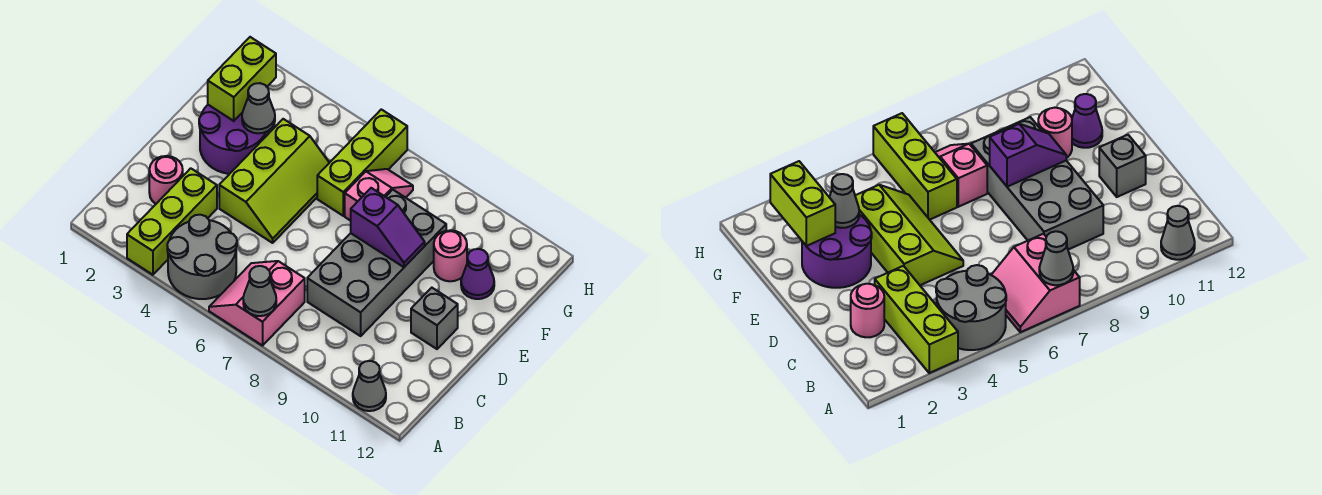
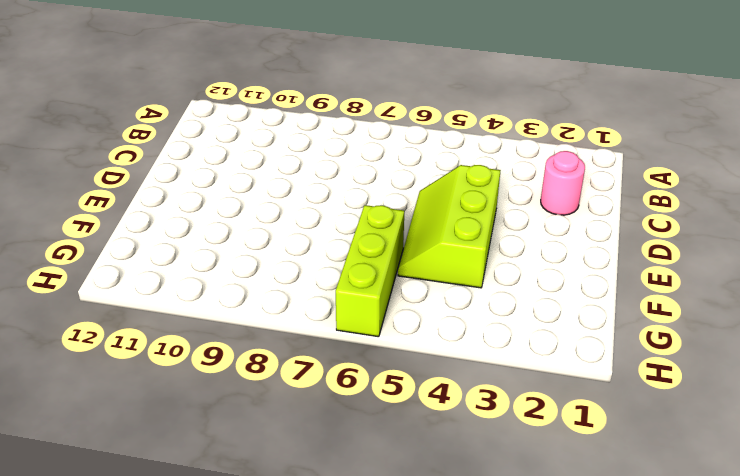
none -> lime 1x3 brick [127,168,217,275]
none -> grey 2x2 round brick [167,215,237,299]
none -> pink 2x2 slope [209,261,305,346]

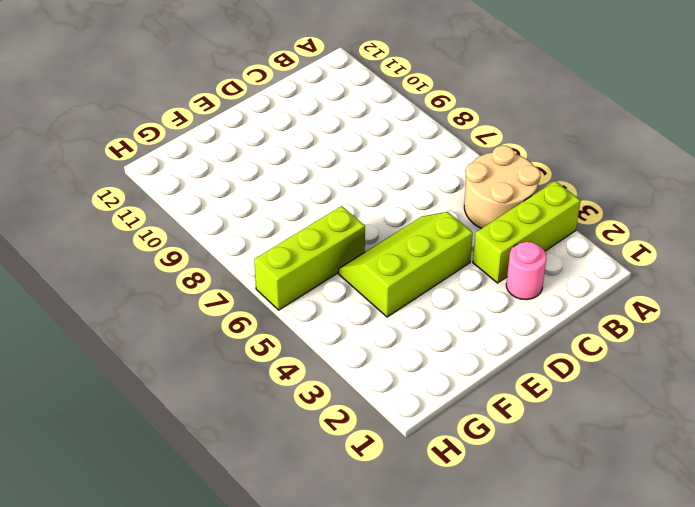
tan 2x2 round brick [464,145,540,229] -> grey 2x2 round brick [167,215,237,299]
none -> pink 2x2 slope [209,261,305,346]
none -> grey 1x1 cone [353,361,386,411]
none -> grey 2x4 brick [307,190,446,336]

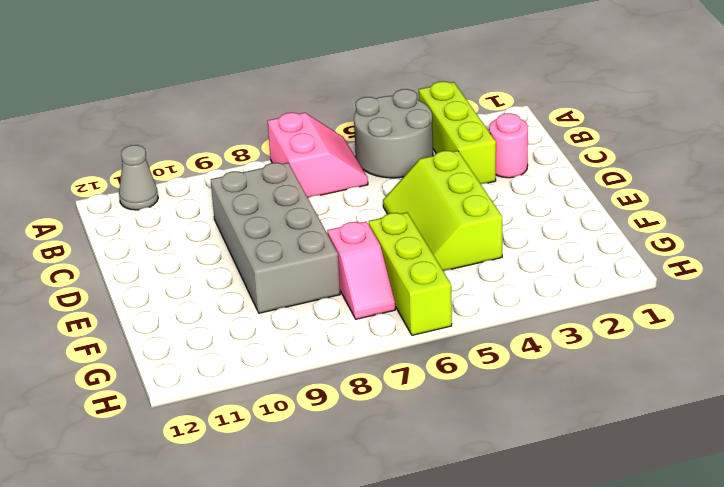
none -> grey 1x1 brick [411,288,458,349]
none -> purple 2x2 round brick [199,105,268,174]
none -> pink 1x1 round brick [434,230,467,281]

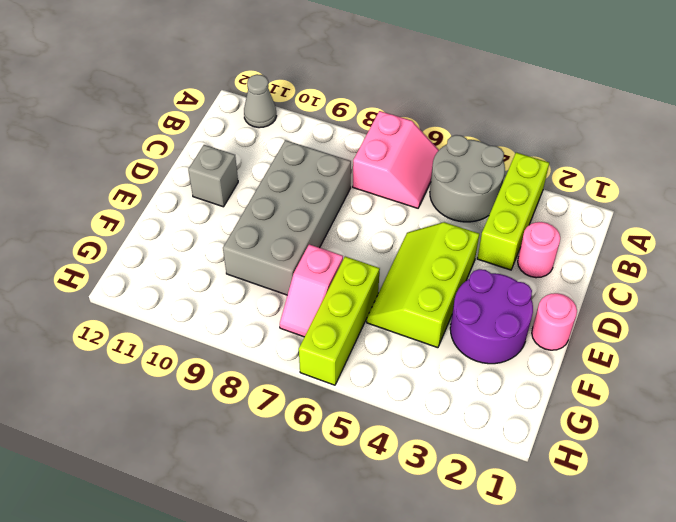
pink 1x1 round brick [532,293,577,350] -> pink 1x1 round brick moved to [434,230,467,281]
none -> purple 1x1 cone [461,249,494,299]
none -> grey 1x1 cone [243,266,276,316]
none -> purple 1x2 slope [351,188,425,267]

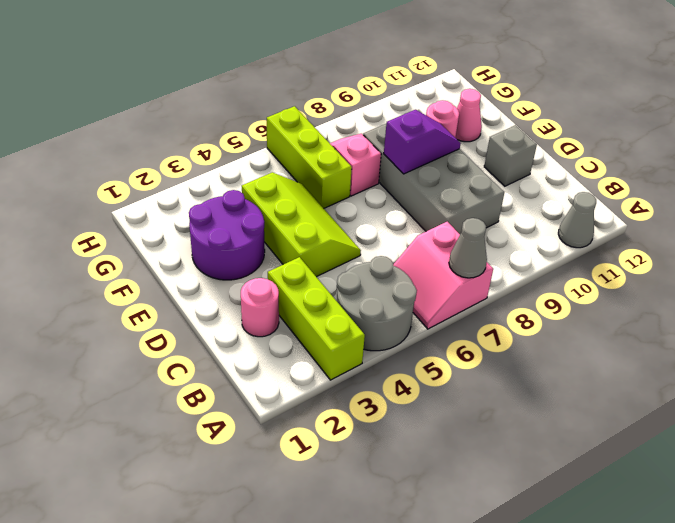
pink 1x1 cone [456,89,482,142] -> purple 1x1 cone [461,249,494,299]
none -> lime 1x2 brick [208,37,276,121]
none -> grey 1x1 cone [242,83,275,133]

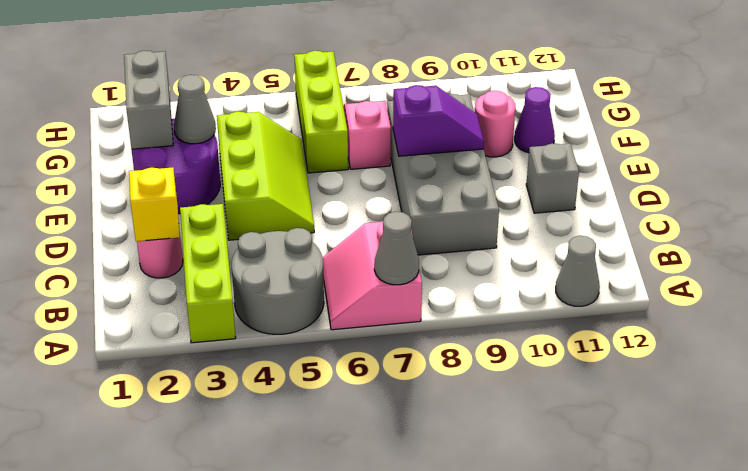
yellow 1x1 brick [129,168,180,241] -> none
grey 1x2 brick [124,51,173,149] -> lime 1x2 brick [208,37,276,121]

